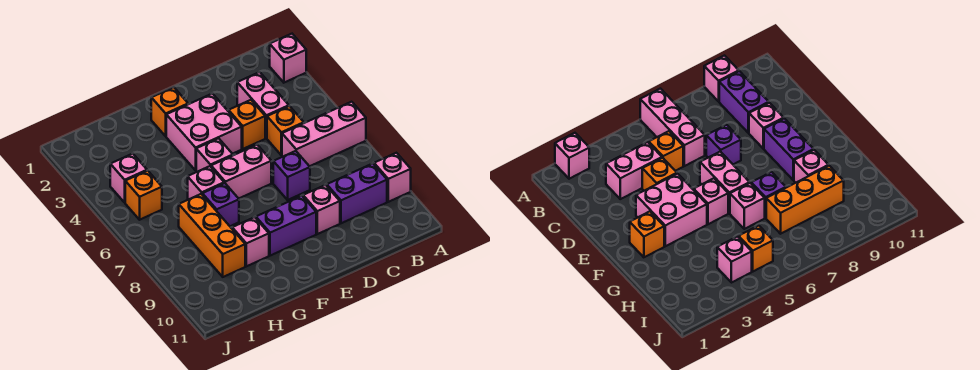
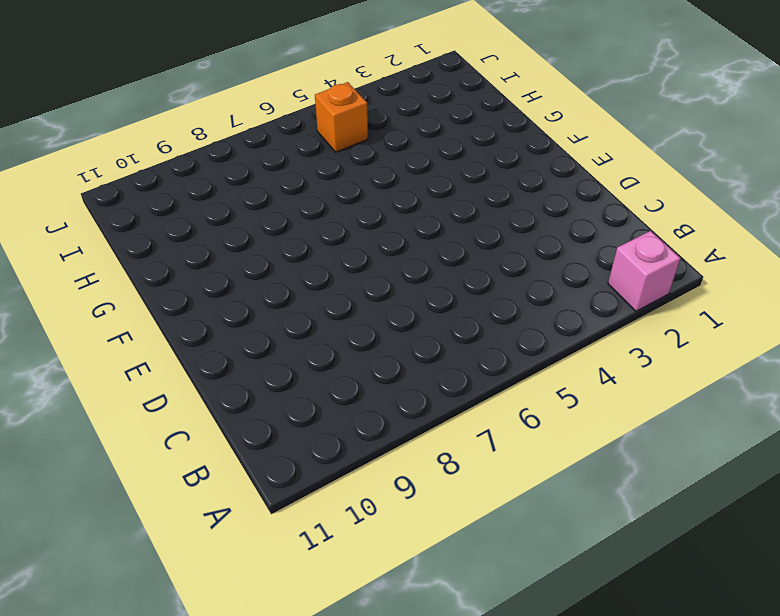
none -> pink 1x3 brick [282,102,366,166]
none -> pink 1x1 brick [374,153,411,202]
none -> purple 1x2 brick [327,163,387,223]

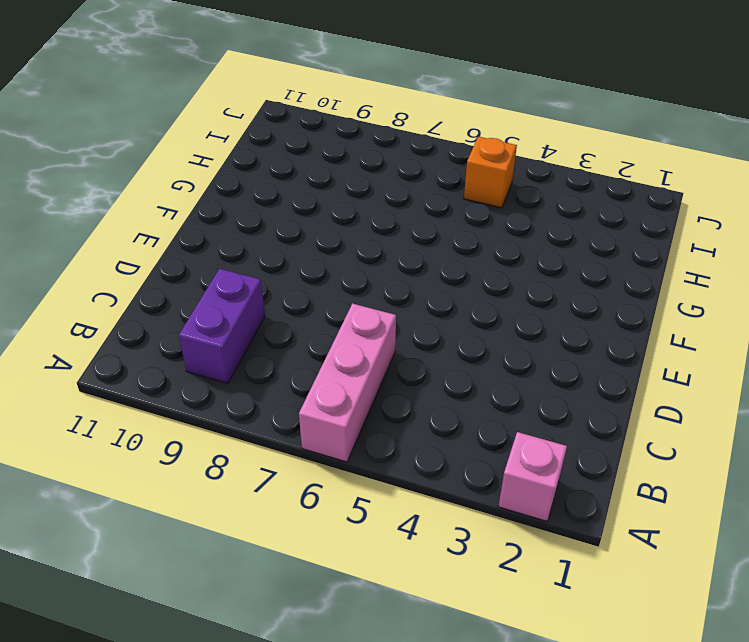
none -> pink 1x1 brick [374,153,411,202]
none -> pink 1x2 brick [237,72,289,138]
none -> orange 1x1 brick [267,106,304,155]

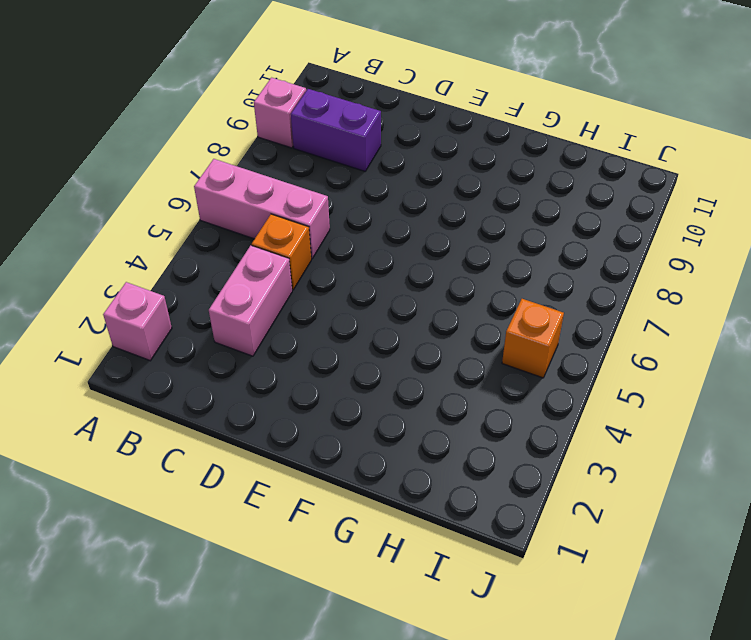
none -> orange 1x1 brick [229,100,265,149]
none -> purple 1x1 brick [273,151,310,200]
none -> pink 1x1 brick [303,185,340,234]

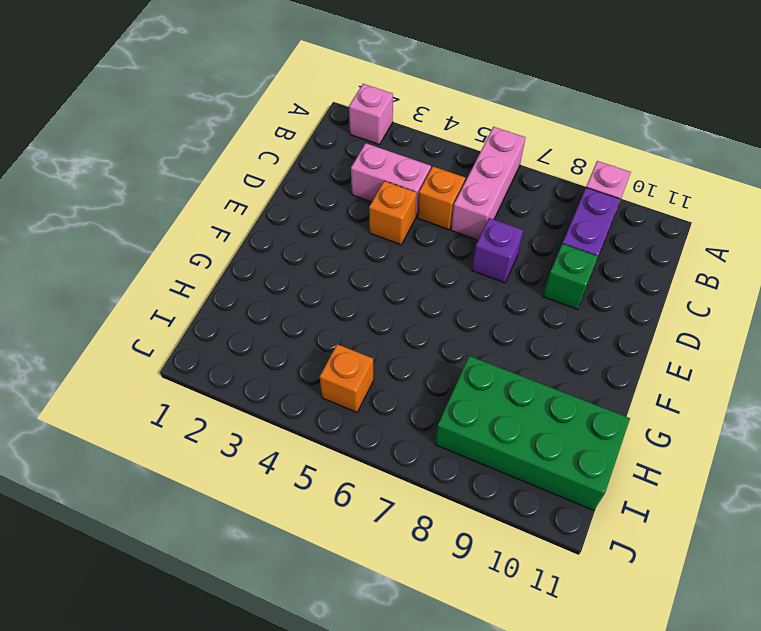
green 1x1 brick [543,244,598,309] -> pink 1x1 brick [303,185,340,234]
green 2x4 brick [435,356,630,510] -> orange 1x3 brick [179,194,245,277]
none -> pink 2x2 brick [166,93,242,170]
none -> pink 1x2 brick [211,145,271,199]
none -> purple 1x2 brick [256,196,316,256]

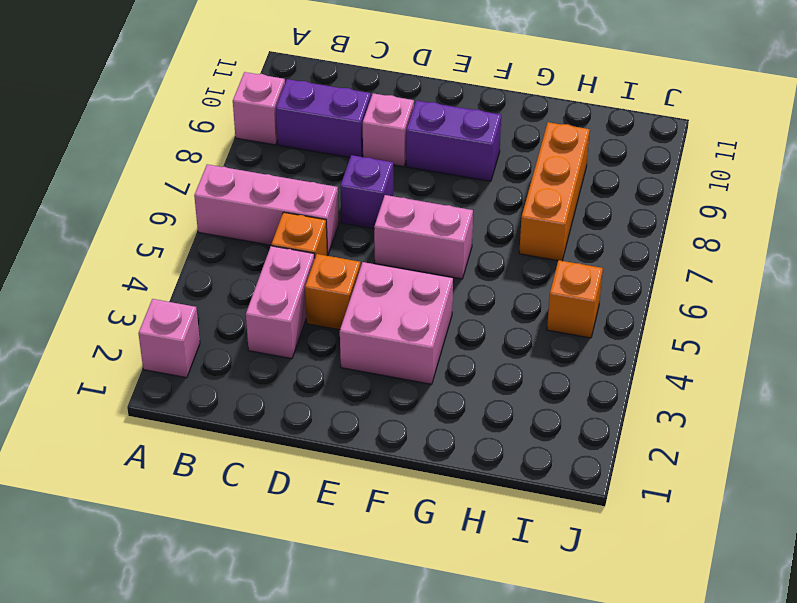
none -> orange 1x1 brick [151,87,188,136]
none -> pink 1x1 brick [196,138,233,172]
none -> pink 1x1 brick [188,166,224,200]

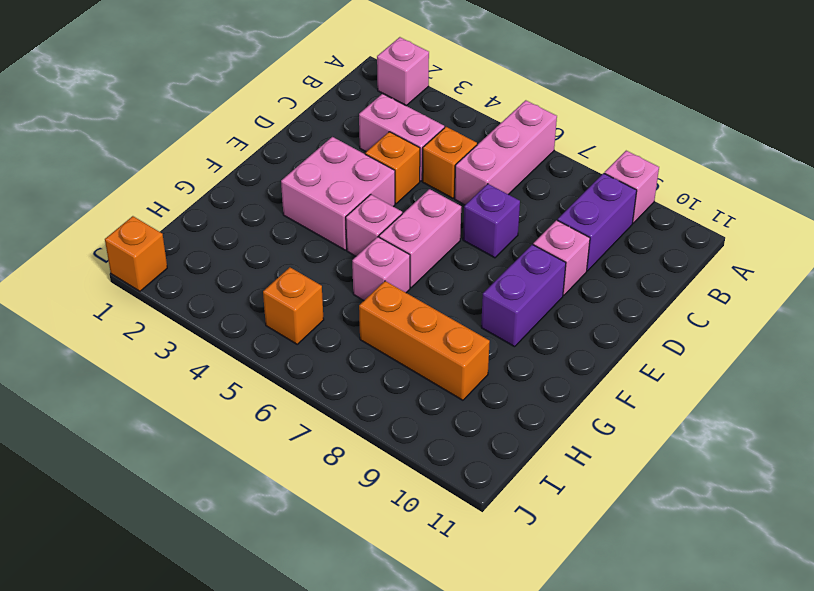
orange 1x1 brick [105,216,167,291] -> orange 1x1 brick moved to [151,87,188,136]
none -> purple 1x1 brick [202,183,239,226]
none -> pink 1x1 brick [232,217,269,266]
none -> pink 1x1 brick [110,153,147,202]

